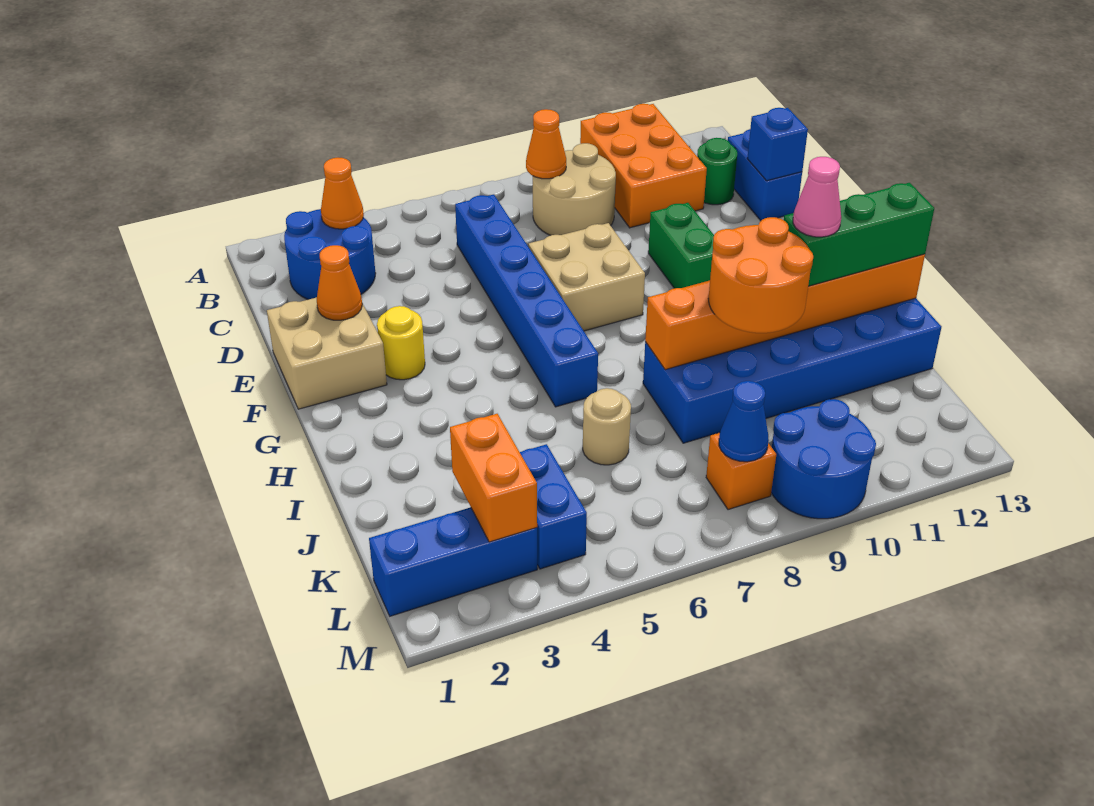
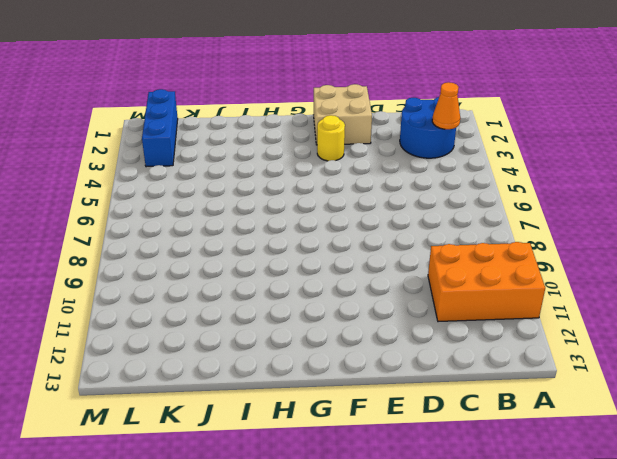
none -> tan 2x2 round brick [533,143,616,235]
none -> blue 1x6 brick [455,195,598,407]
none -> green 1x1 round brick [697,138,737,205]

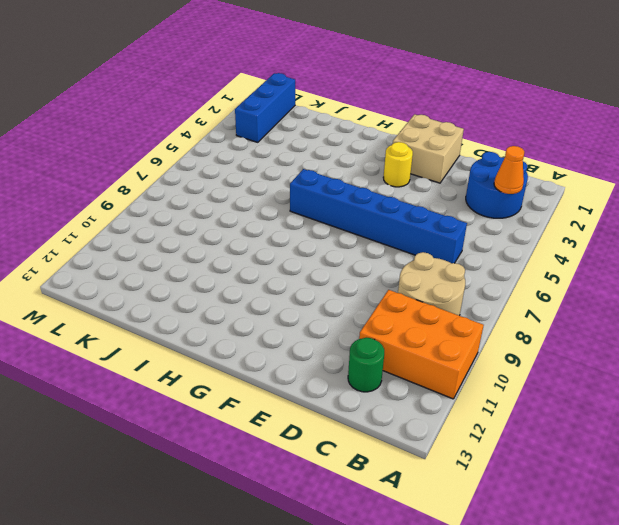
none -> blue 1x2 brick [728,129,802,221]
none -> tan 2x2 brick [528,223,645,331]
none -> green 1x2 brick [648,203,714,288]

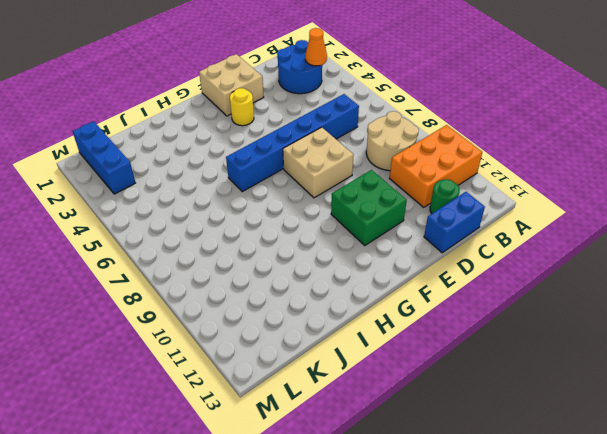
green 2x2 brick [331,170,407,245] -> green 1x2 brick [648,203,714,288]
none -> blue 2x6 brick [643,298,942,443]
none -> tan 1x1 round brick [583,388,631,465]
none -> blue 1x2 brick [520,444,587,569]

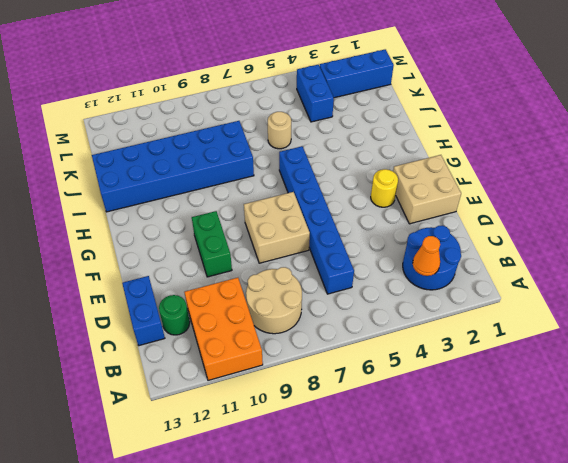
none -> orange 1x1 brick [706,433,776,510]
none -> blue 2x2 round brick [771,399,876,519]
none -> orange 1x1 cone [526,109,566,179]

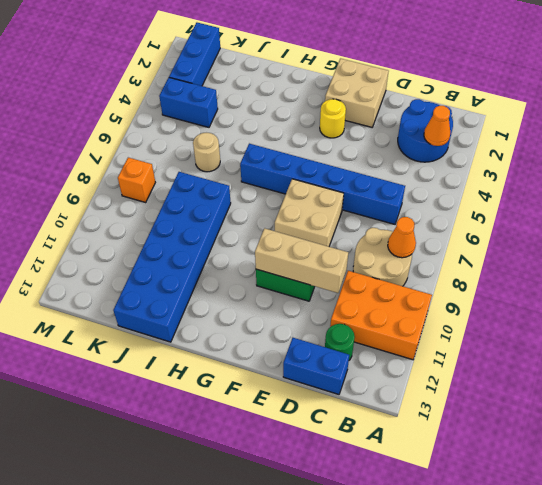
tan 1x3 brick [255,228,348,293] -> none
none -> blue 2x2 round brick [771,399,876,519]
none -> blue 1x1 brick [747,108,808,181]
none -> orange 1x1 cone [317,245,362,320]

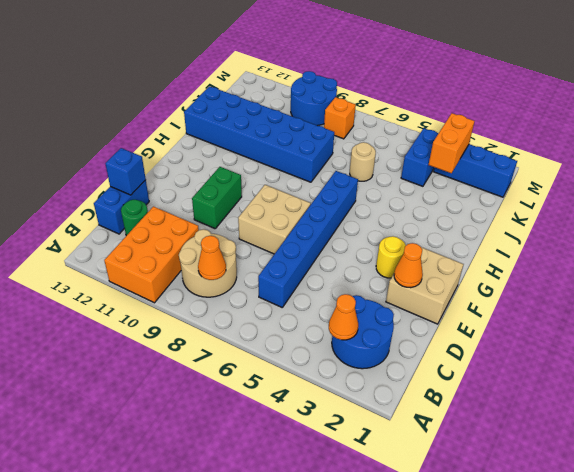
none -> orange 1x6 brick [645,254,925,370]
none -> blue 1x1 cone [719,381,769,462]
none -> orange 2x2 round brick [708,217,813,333]

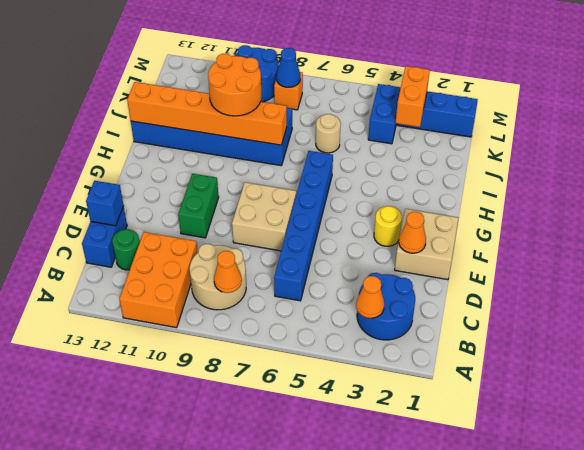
none -> green 1x3 brick [784,183,934,286]
none -> pink 1x1 cone [793,157,841,237]

